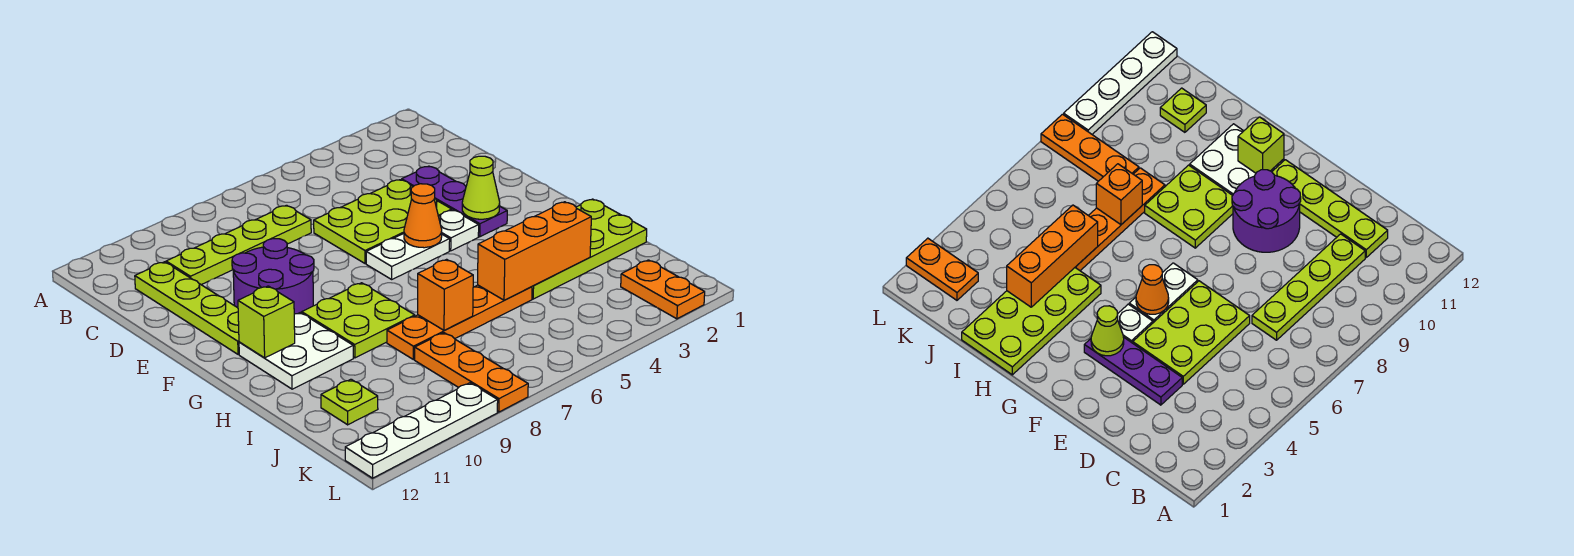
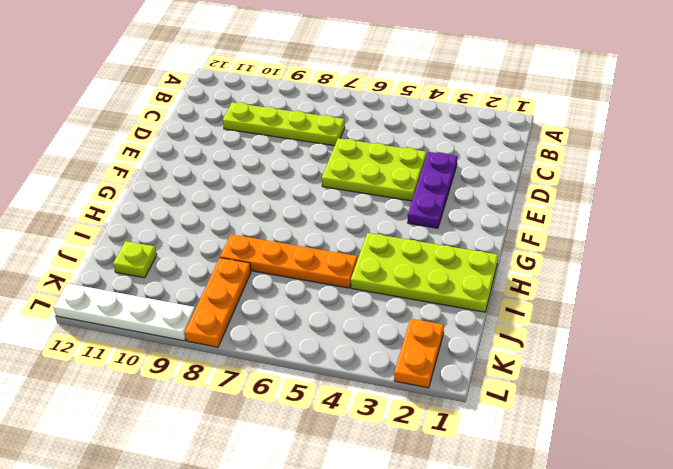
none -> lime 1x4 plate [135,262,239,354]
none -> purple 2x2 round brick [232,239,314,314]
none -> white 1x1 plate [439,210,479,251]

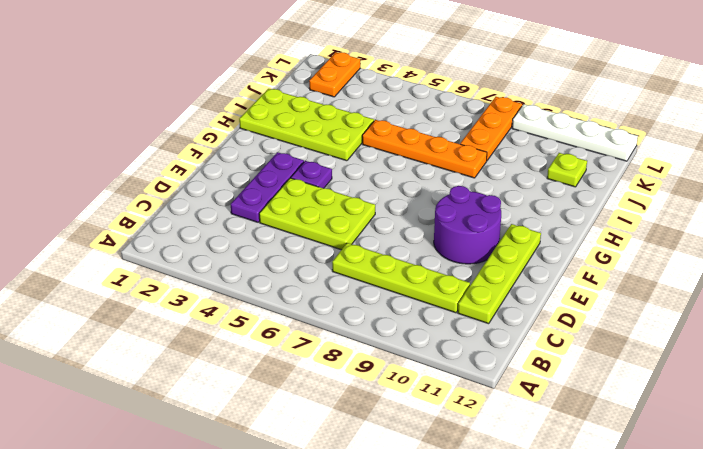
purple 1x1 plate [291,161,332,188] -> white 1x1 plate [439,210,479,251]
none -> white 1x2 plate [366,234,450,279]
none -> lime 2x2 plate [302,283,415,358]
none -> white 2x2 plate [239,313,353,389]

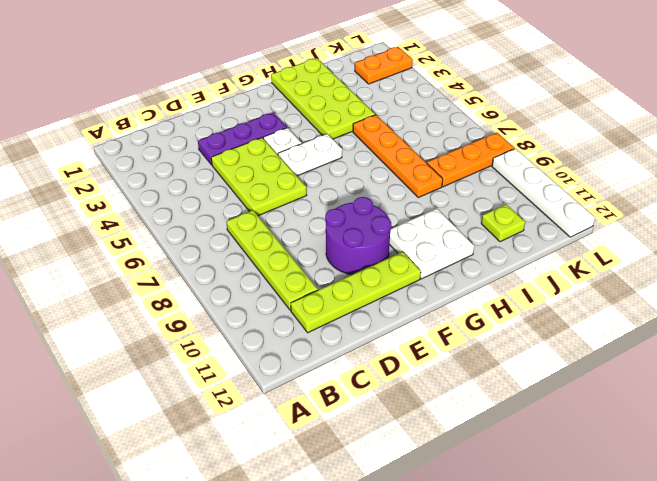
white 1x2 plate [278,134,342,176] -> white 1x2 plate turned to [366,234,450,279]
none -> lime 2x2 plate [302,283,415,358]
none -> lime 1x1 cone [462,156,500,219]
none -> orange 1x1 cone [404,184,442,248]

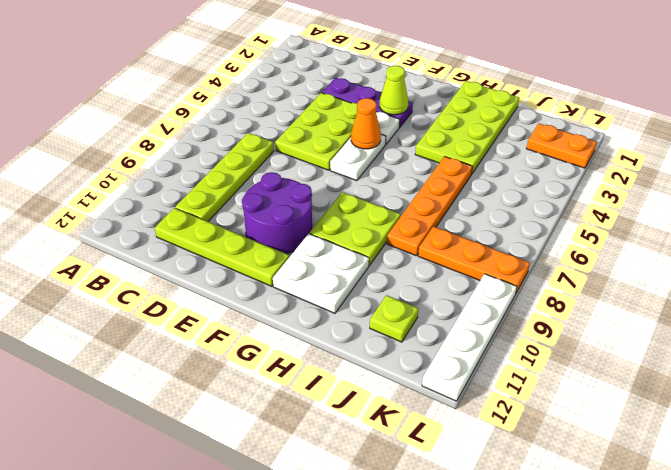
none -> lime 1x1 brick [238,286,295,358]
none -> orange 1x3 brick [478,202,591,300]
none -> orange 1x1 brick [418,259,473,331]

